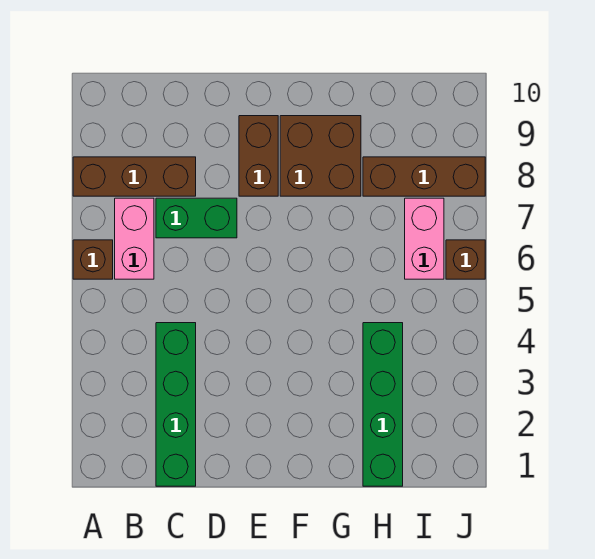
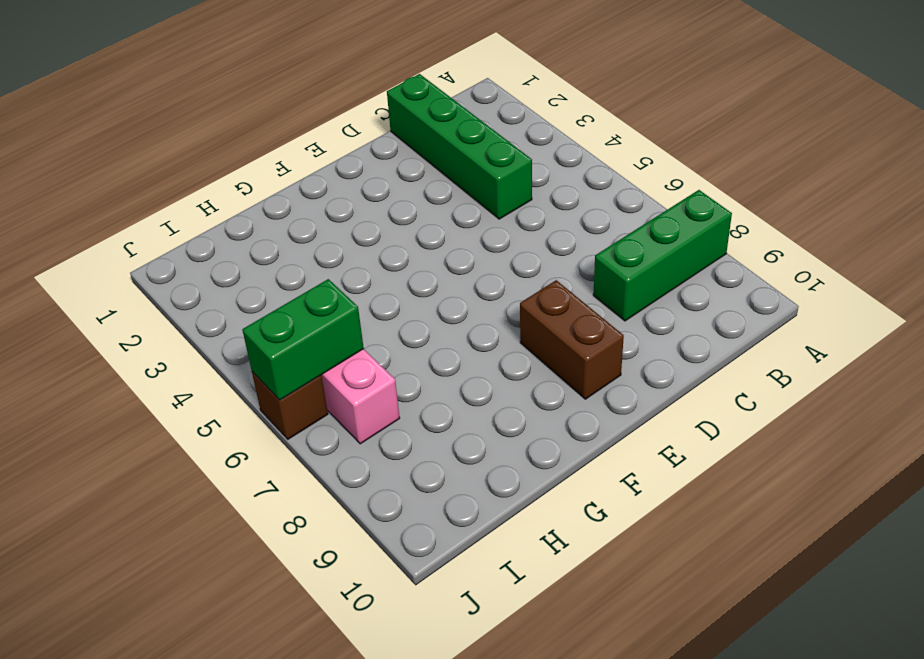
green 1x3 brick [593,190,732,321] -> brown 1x3 brick [73,157,196,196]
green 1x2 brick [242,279,364,400] -> green 1x2 brick moved to [156,198,237,238]
none -> brown 1x1 brick [73,240,113,279]
none -> pink 1x2 brick [115,198,154,279]

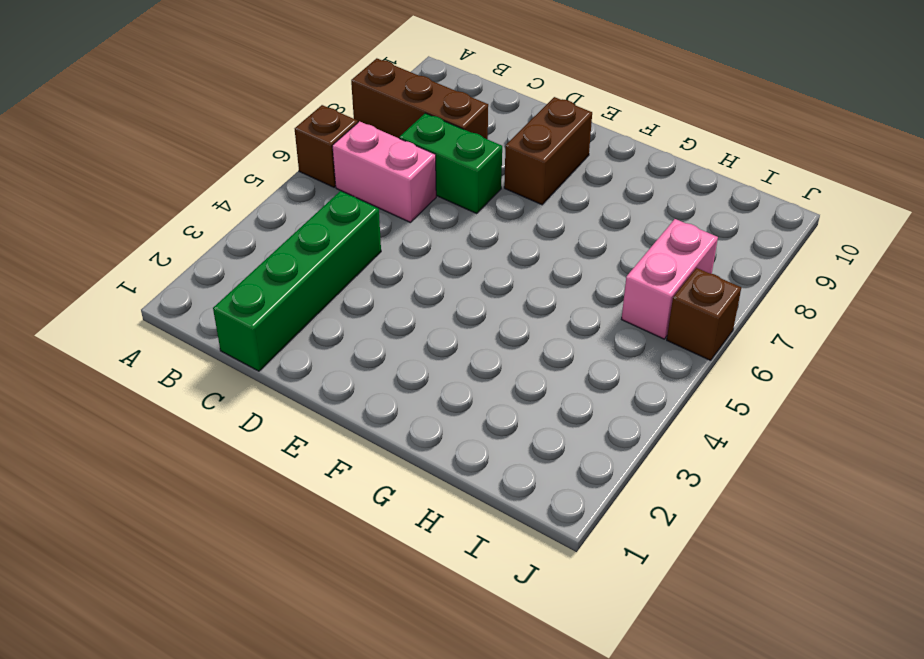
pink 1x2 brick [332,121,436,223] -> pink 1x2 brick turned to [115,198,154,279]
none -> brown 2x2 brick [280,116,361,196]
none -> green 1x4 brick [363,323,403,486]

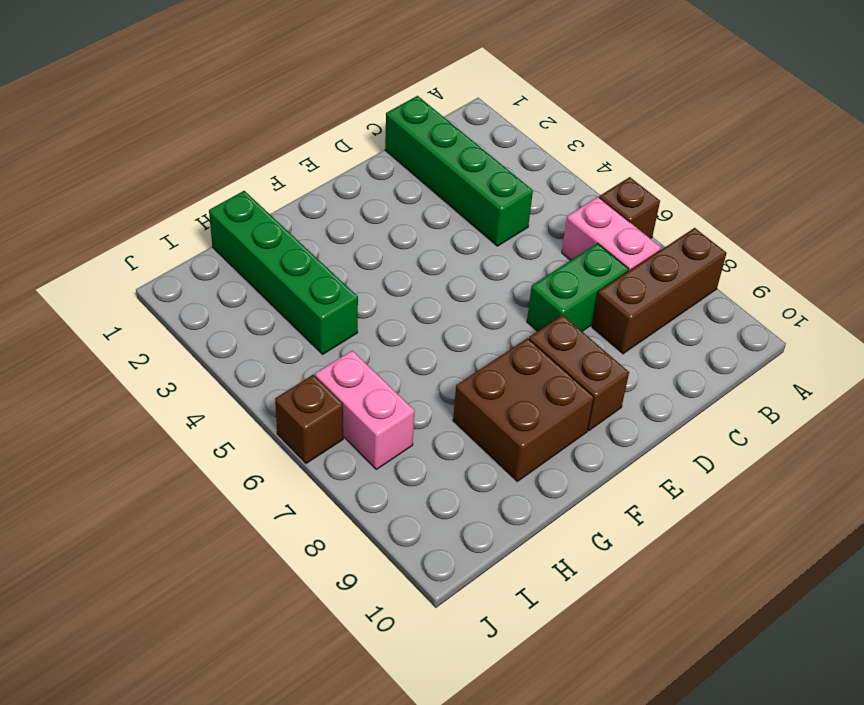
none -> brown 1x3 brick [363,157,485,196]

